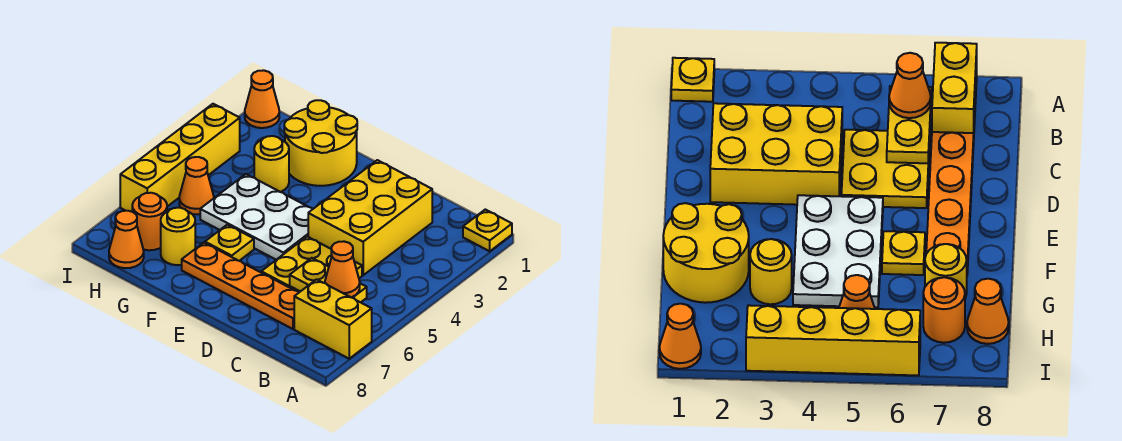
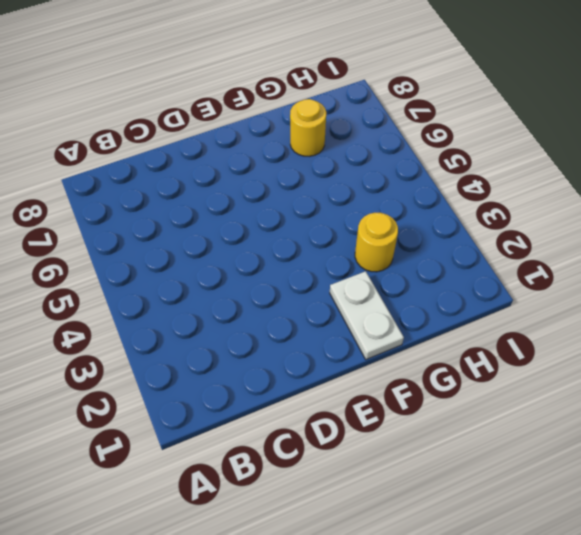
white 1x2 plate [330,271,404,360] -> yellow 2x2 round brick [284,100,357,186]
none -> yellow 1x1 plate [463,209,512,251]
none -> yellow 1x2 brick [294,279,372,359]
none -> yellow 2x3 brick [308,160,432,275]

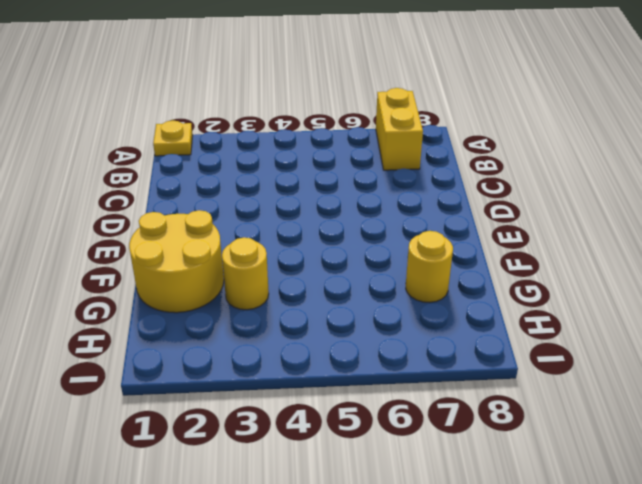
none -> yellow 2x3 brick [308,160,432,275]
none -> yellow 2x2 plate [261,237,362,292]
none -> orange 1x4 plate [182,243,299,329]

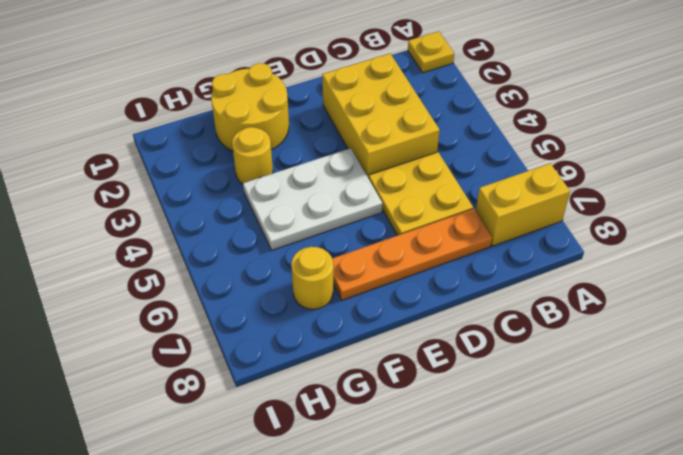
none -> yellow 1x1 plate [205,225,254,261]
none -> orange 1x1 cone [179,157,214,214]
none -> orange 1x1 round brick [132,193,167,250]

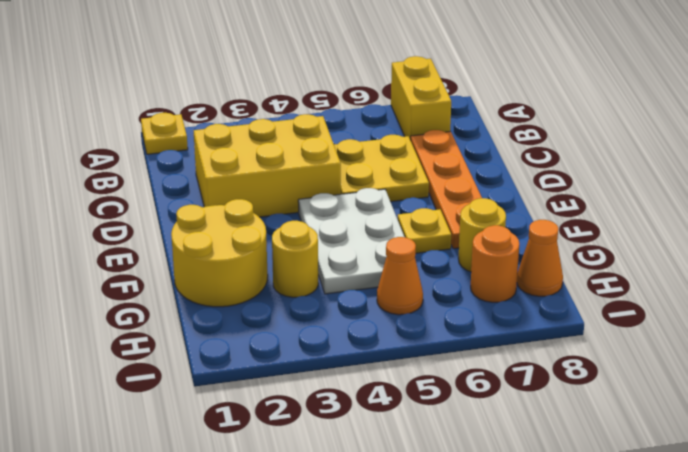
none -> orange 1x1 cone [245,70,279,128]
none -> yellow 1x4 brick [120,104,240,212]
none -> yellow 1x2 plate [290,258,367,302]

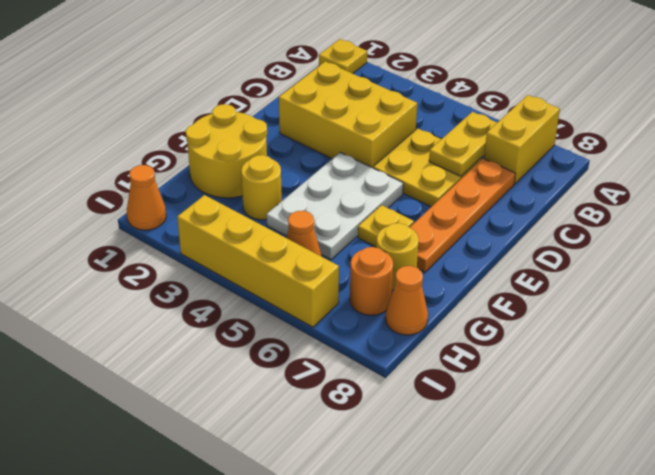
none -> orange 1x1 cone [325,241,360,297]

